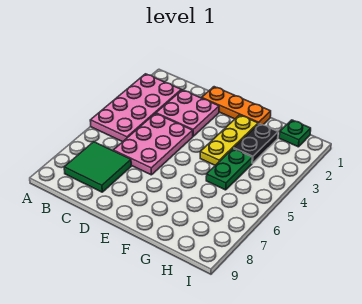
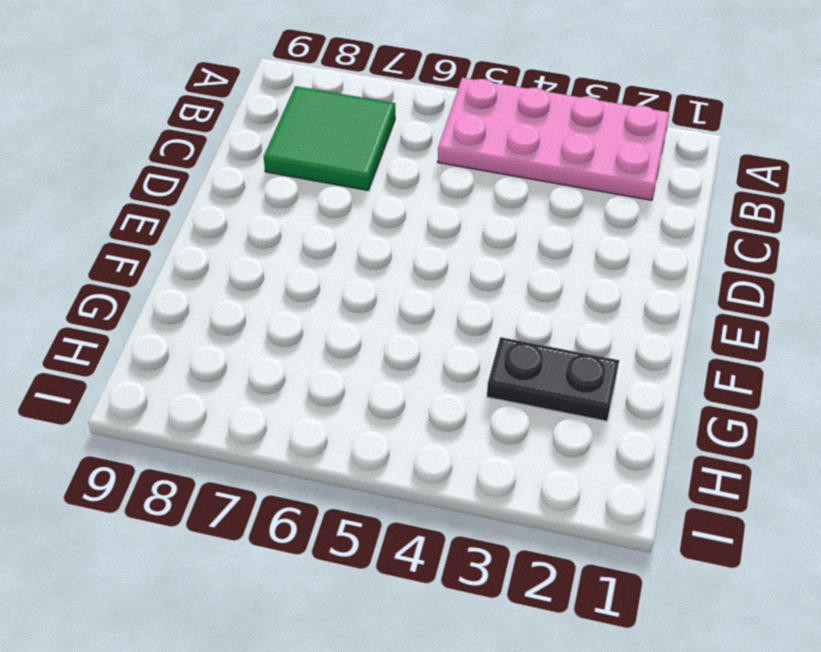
none -> pink 2x2 plate [156,90,219,136]
none -> pink 2x3 plate [113,113,193,175]

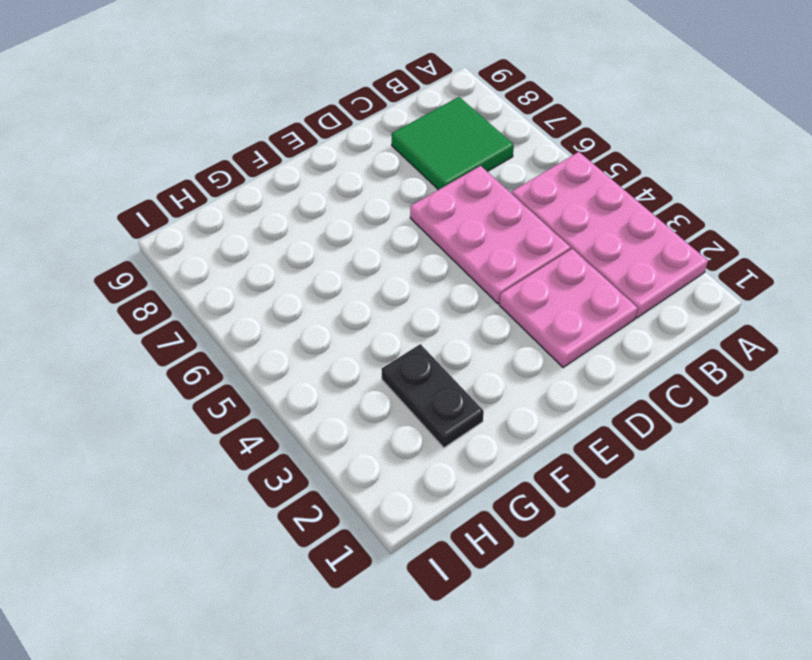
none -> orange 1x3 plate [202,87,271,125]
none -> yellow 1x3 plate [200,115,258,165]

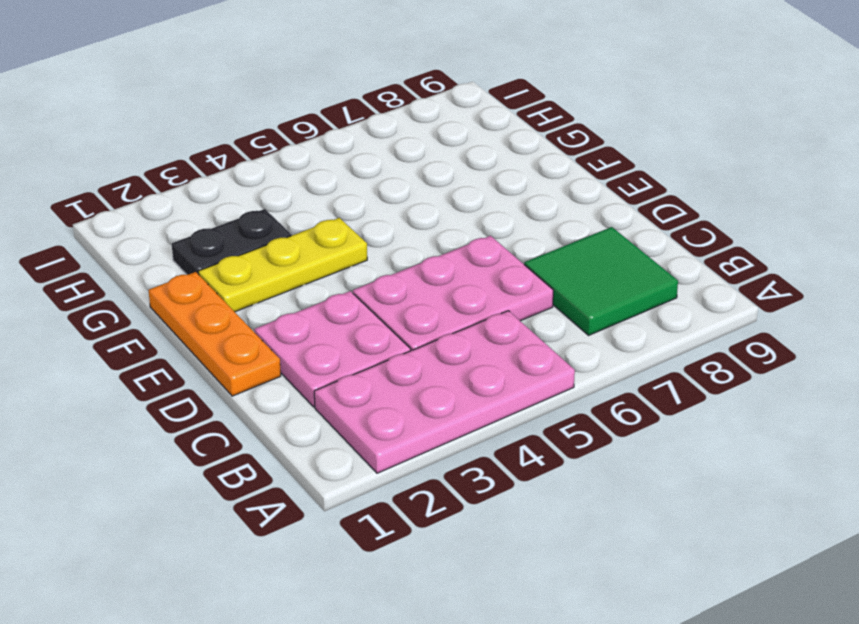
none -> green 1x2 plate [206,148,252,190]
none -> green 1x1 plate [279,120,311,147]

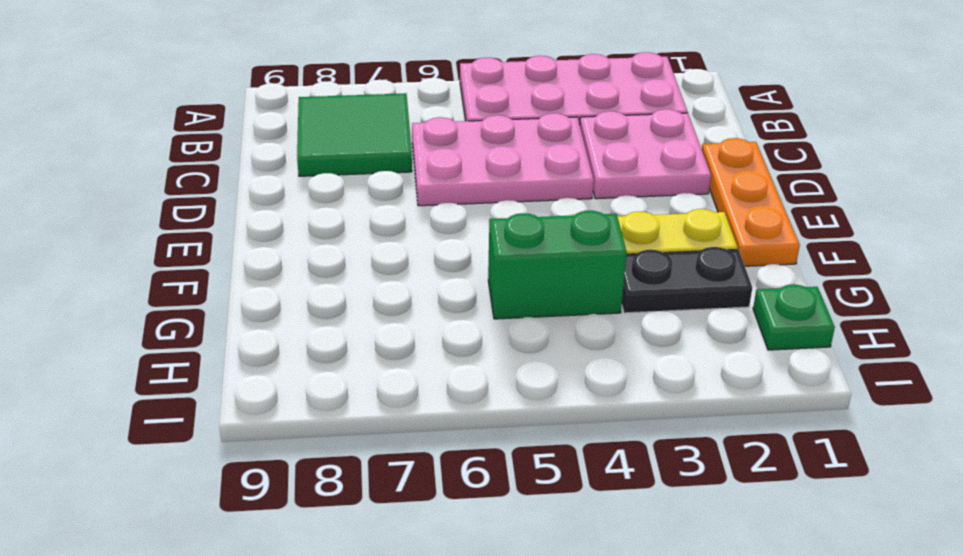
green 1x2 brick [488,211,627,319] -> green 1x2 plate [206,148,252,190]

